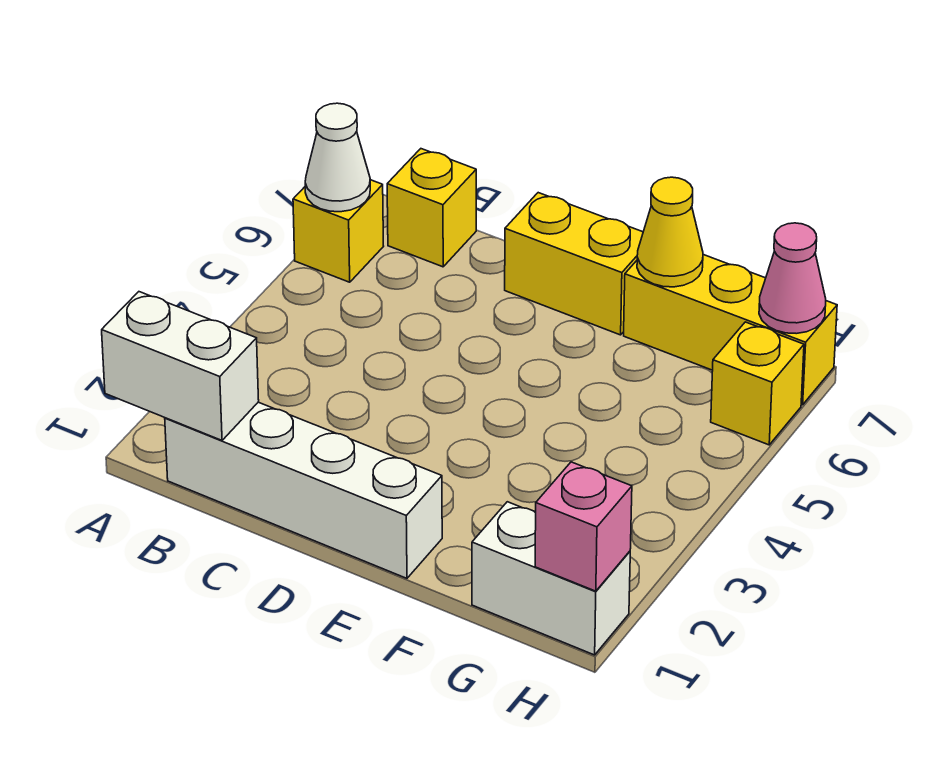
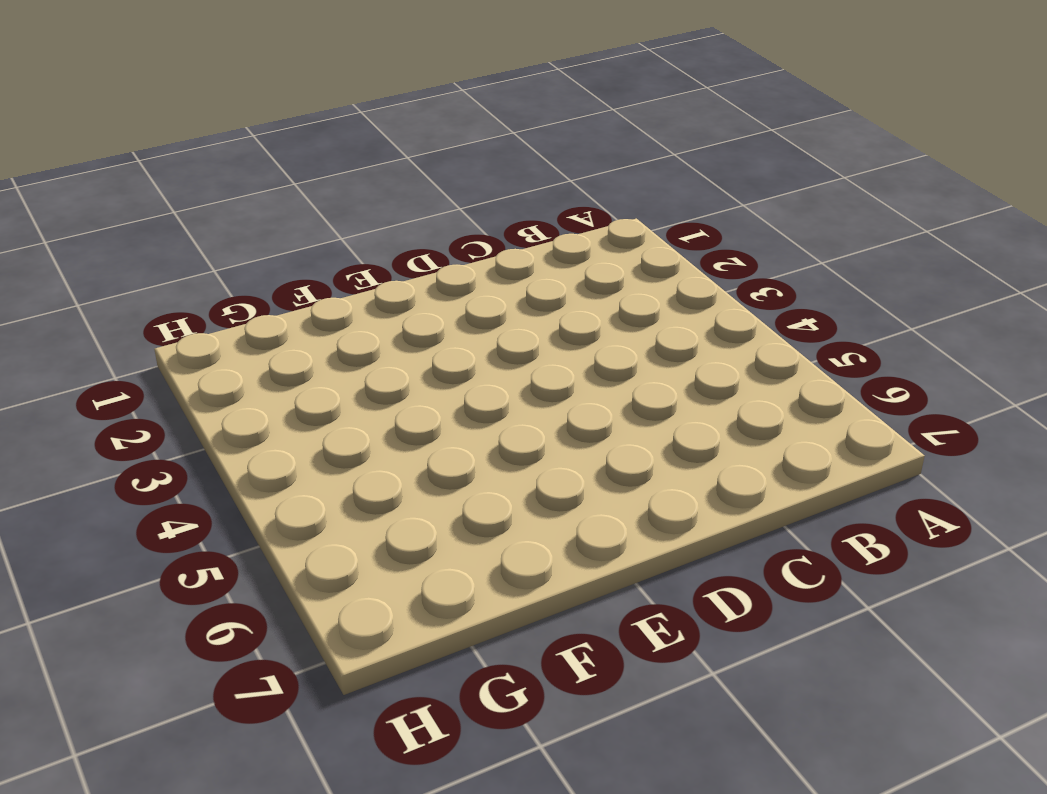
none -> yellow 1x1 brick [293,180,384,282]
none -> white 1x4 brick [165,402,442,578]
none -> yellow 1x1 brick [387,149,476,267]

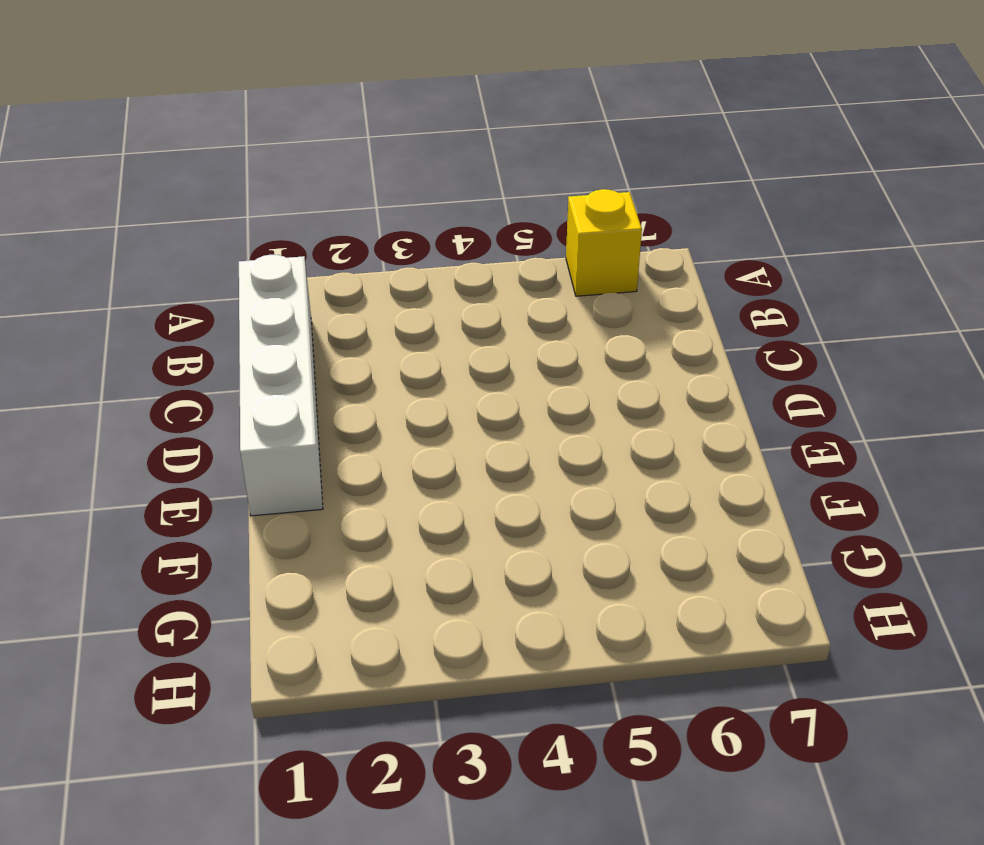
none -> yellow 1x1 brick [387,149,476,267]
none -> yellow 1x2 brick [505,193,643,335]
none -> yellow 1x3 brick [624,255,837,405]

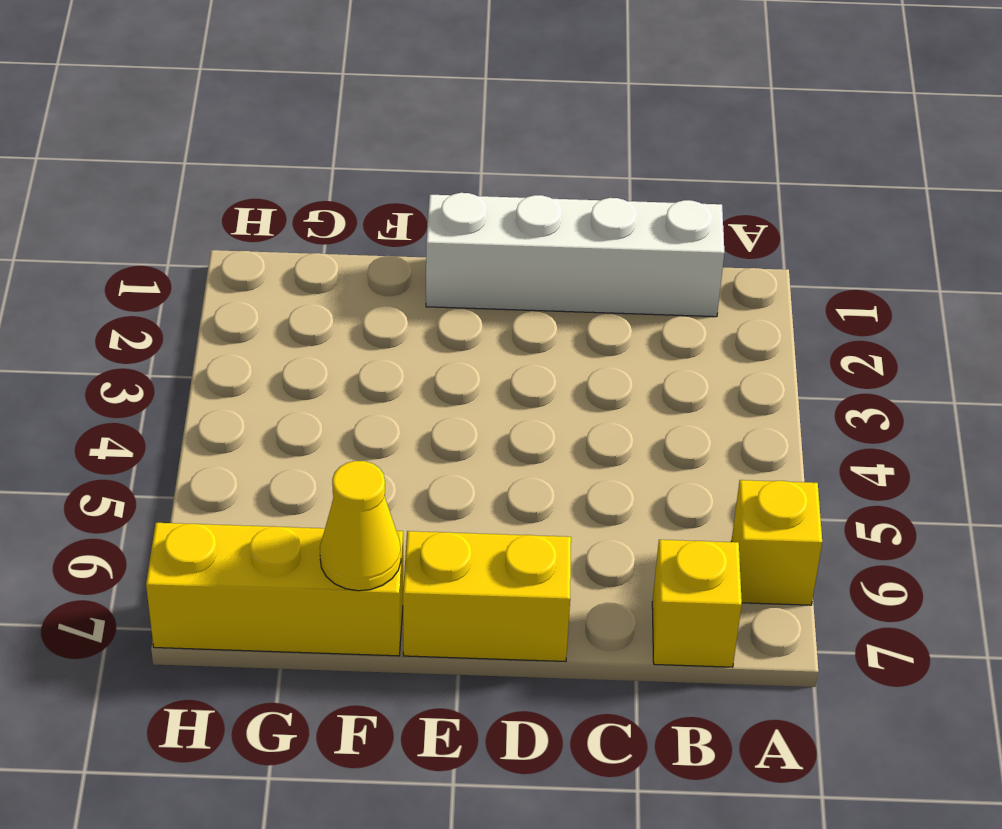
none -> white 1x2 brick [472,502,630,655]
none -> yellow 1x1 brick [711,322,804,445]
none -> white 1x2 brick [102,292,259,440]

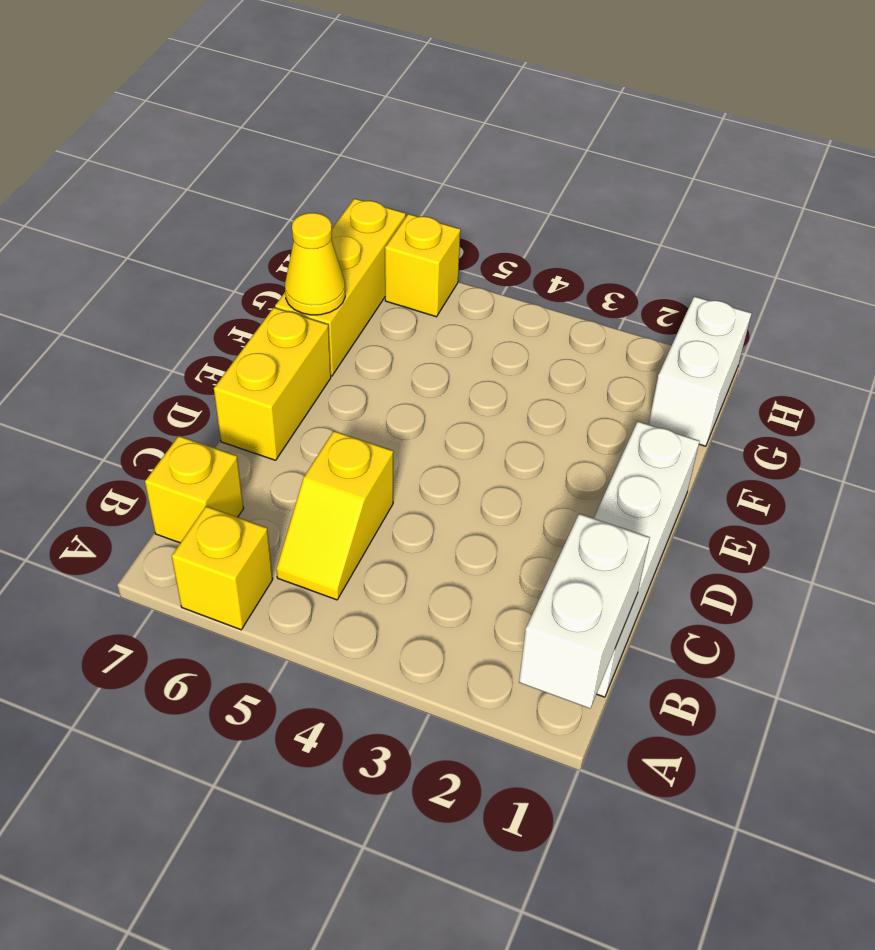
yellow 1x2 slope [276,431,393,600] -> none
none -> white 1x1 cone [305,103,370,212]
none -> pink 1x1 brick [535,462,632,591]
none -> pink 1x1 cone [759,223,826,334]

